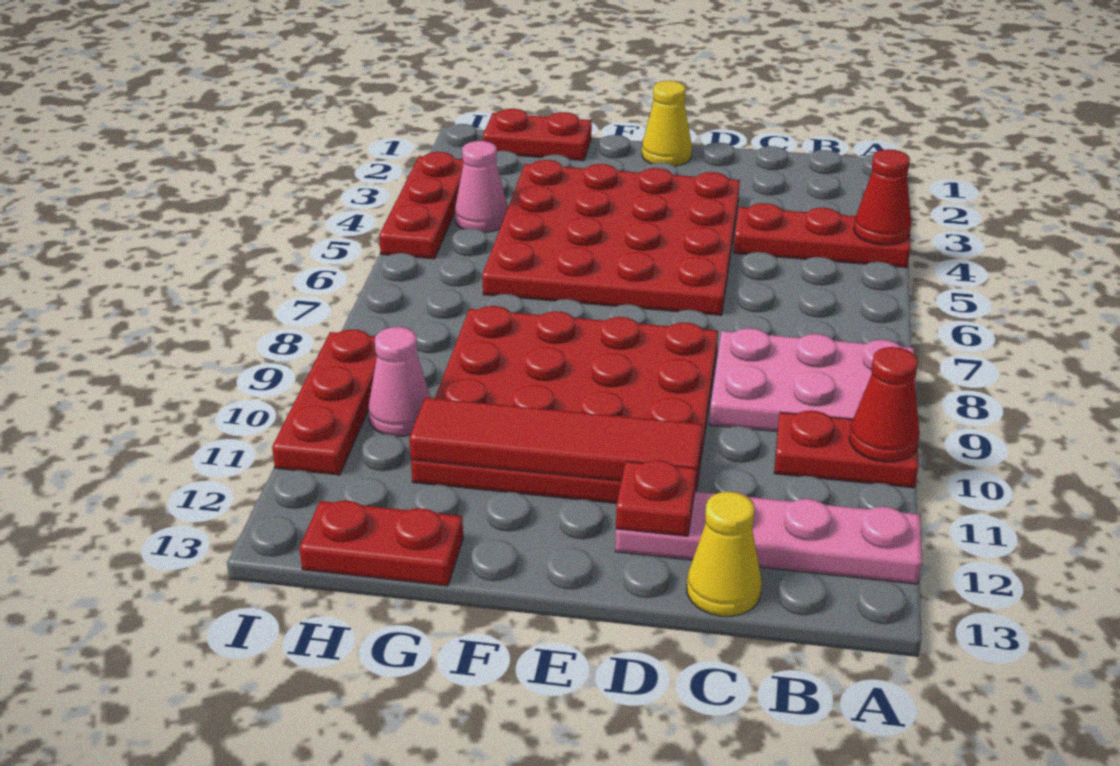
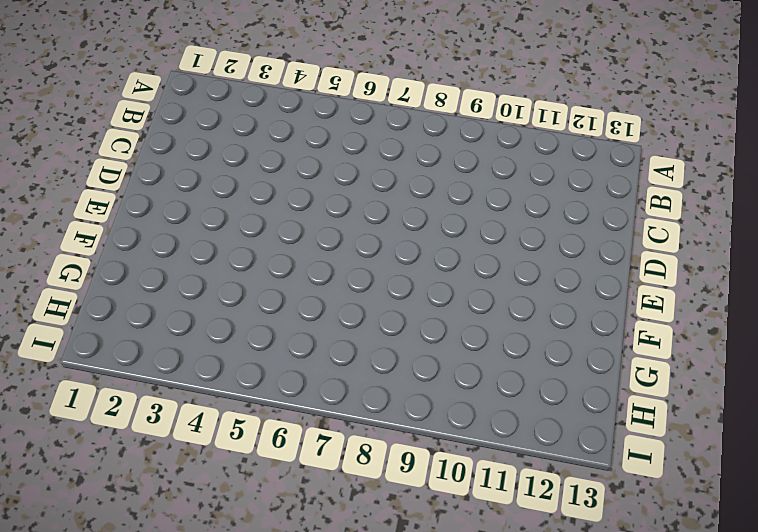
none -> red 1x3 plate [734,203,910,267]
none -> pink 2x3 plate [709,328,916,432]
none -> red 1x2 plate [774,411,918,488]

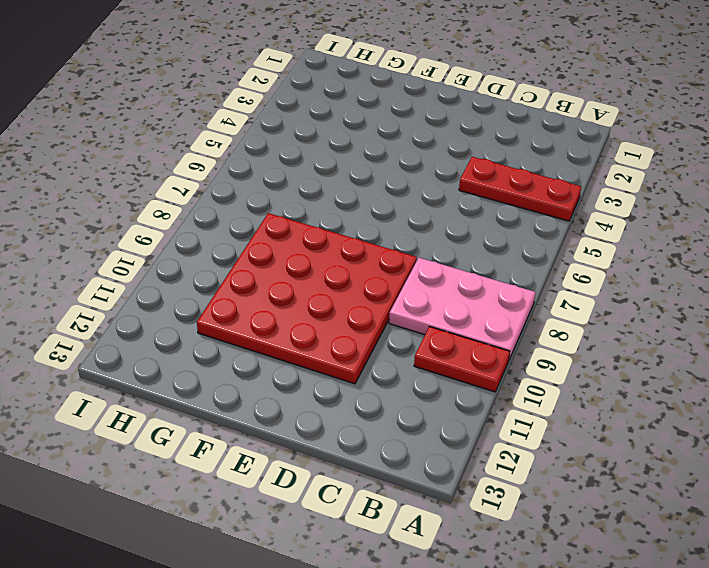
none -> pink 1x4 plate [615,491,922,584]
none -> yellow 1x1 cone [687,492,762,616]
none -> red 4x4 plate [482,160,740,315]

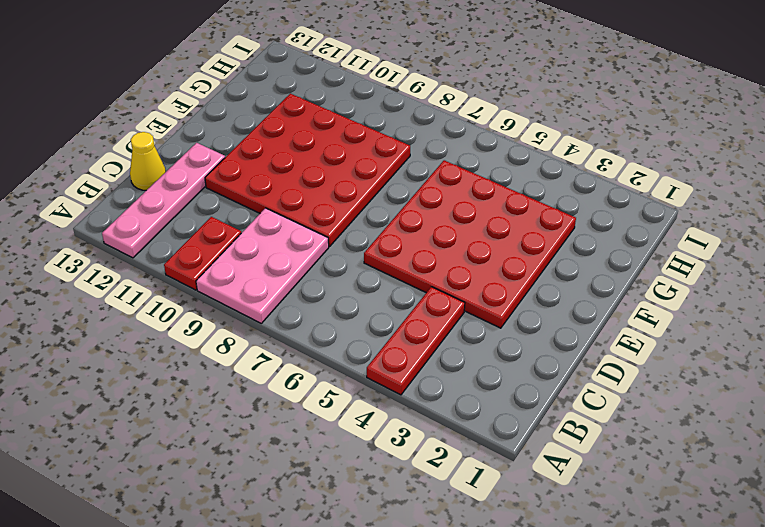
none -> yellow 1x1 cone [642,81,692,166]
none -> red 1x2 plate [483,109,592,161]
none -> red 1x2 plate [299,500,463,586]

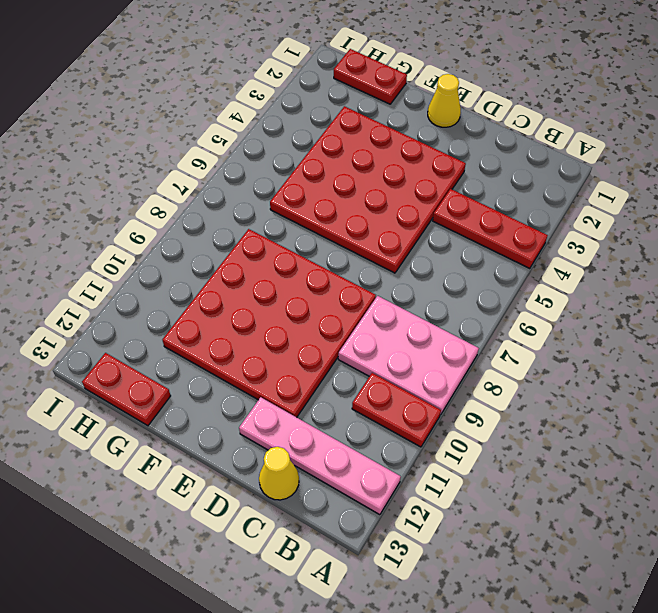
none -> pink 1x1 cone [455,141,508,232]
none -> pink 1x1 cone [368,327,431,436]
none -> red 1x3 plate [379,152,464,259]

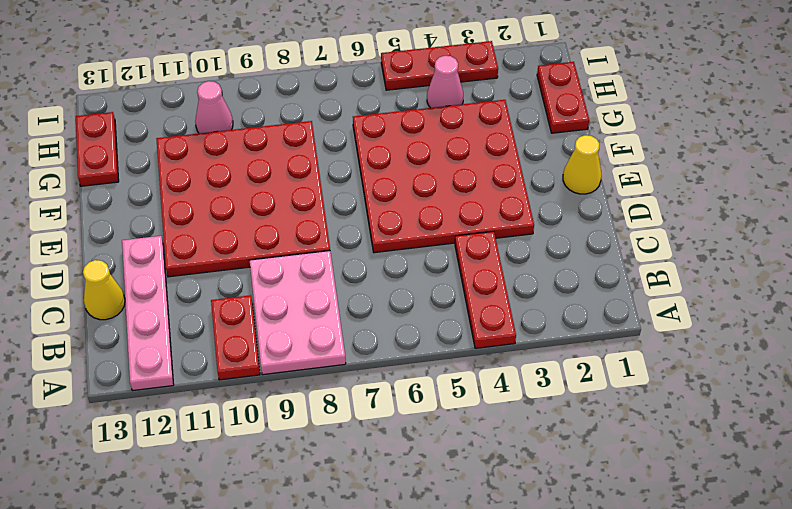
none -> red 1x3 plate [272,329,377,475]
none -> red 1x1 cone [854,149,911,245]
none -> red 1x1 cone [849,347,920,462]

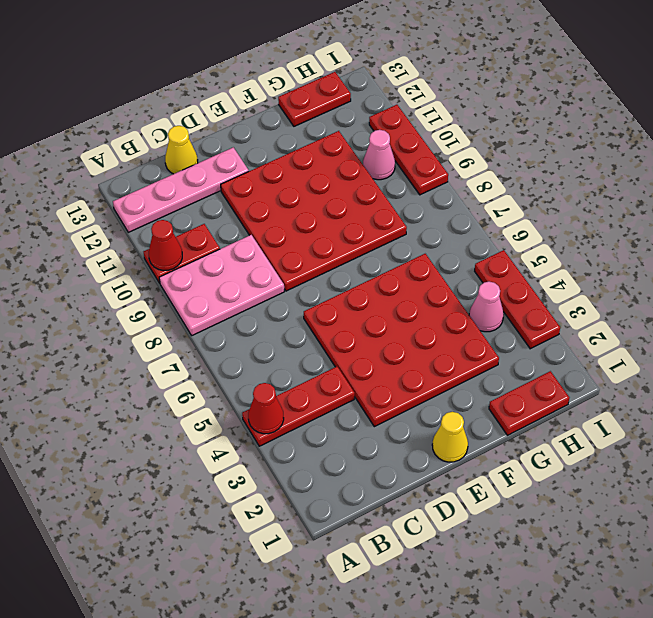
none -> red 1x4 tile [409,398,703,486]
none -> red 1x1 plate [616,460,696,536]

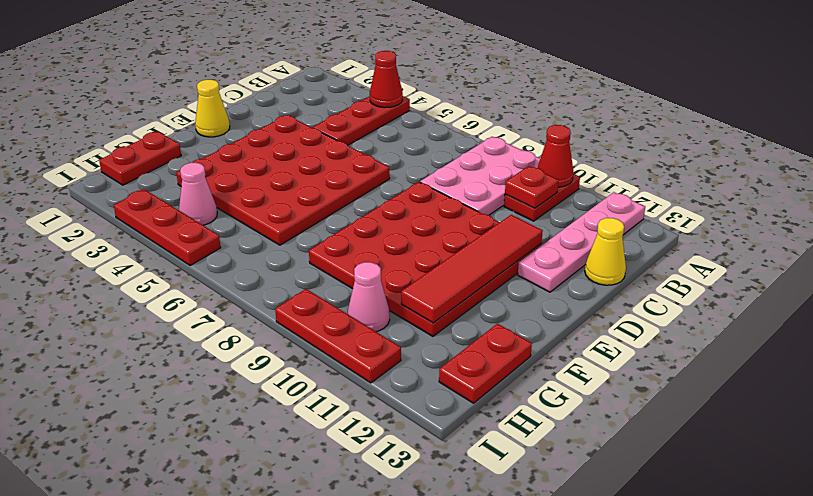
red 1x1 plate [505,166,559,208] -> red 1x1 plate moved to [616,460,696,536]

